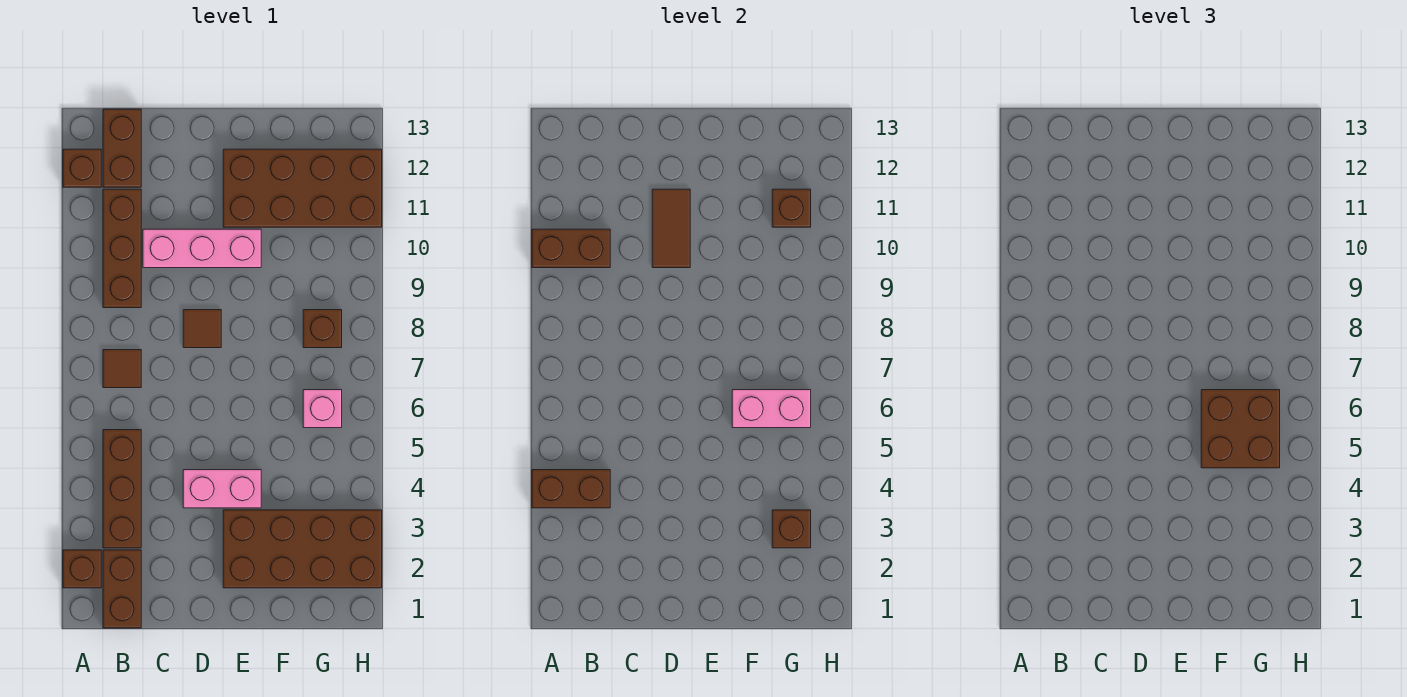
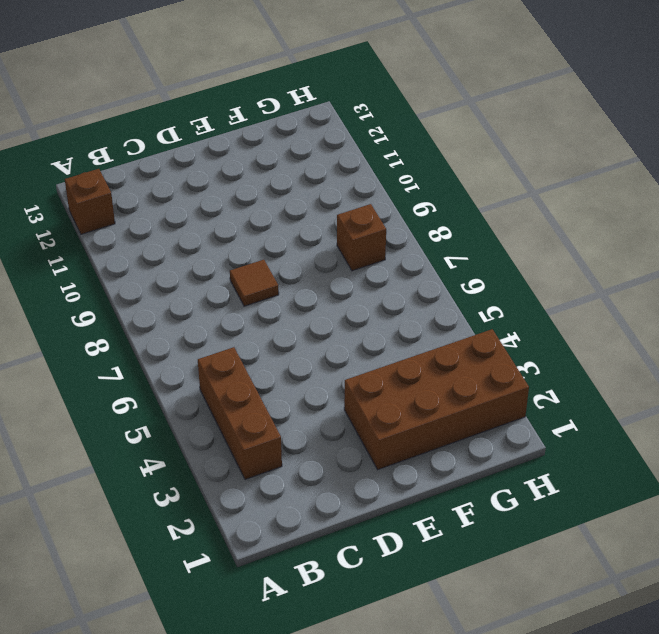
none -> brown 1x1 brick [63,550,101,588]
none -> brown 1x2 brick [103,550,141,628]
none -> brown 1x1 tile [103,350,141,388]

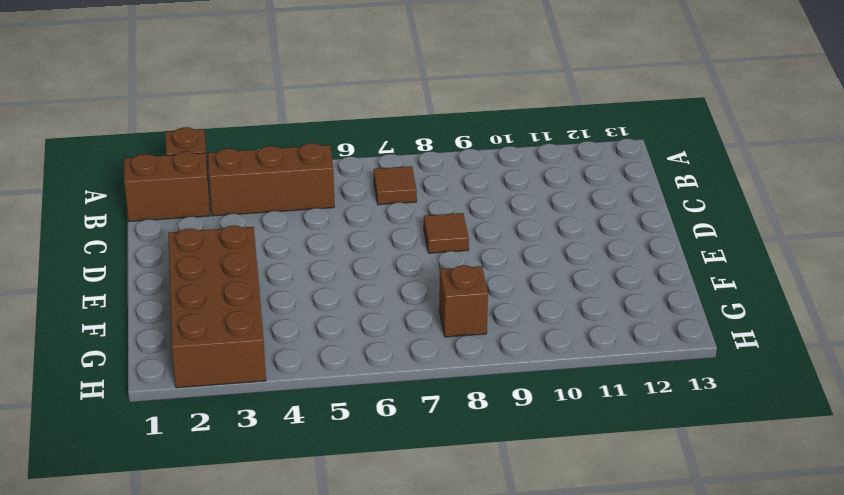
none -> brown 1x1 brick [63,149,101,187]
none -> brown 1x3 brick [103,189,141,308]
none -> brown 1x2 brick [103,109,141,187]

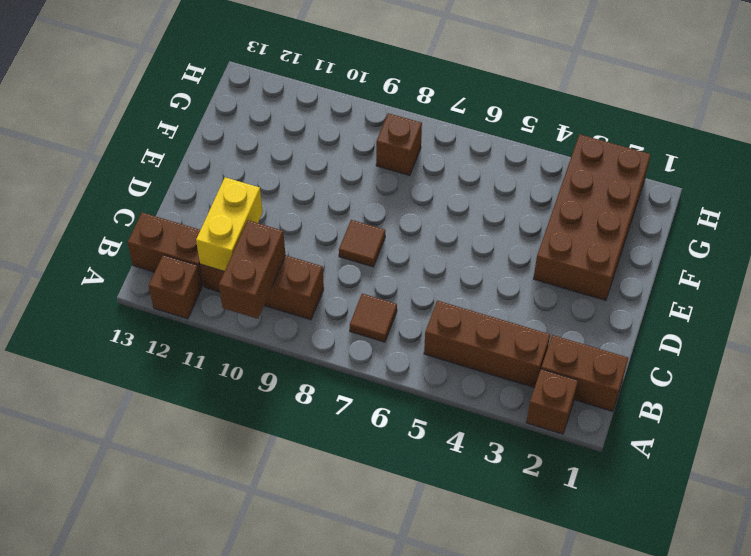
yellow 1x2 brick [196,177,263,271] -> none
none -> pink 1x3 brick [143,229,261,268]
none -> pink 1x2 brick [183,470,261,508]
none -> brown 2x4 brick [223,149,382,227]

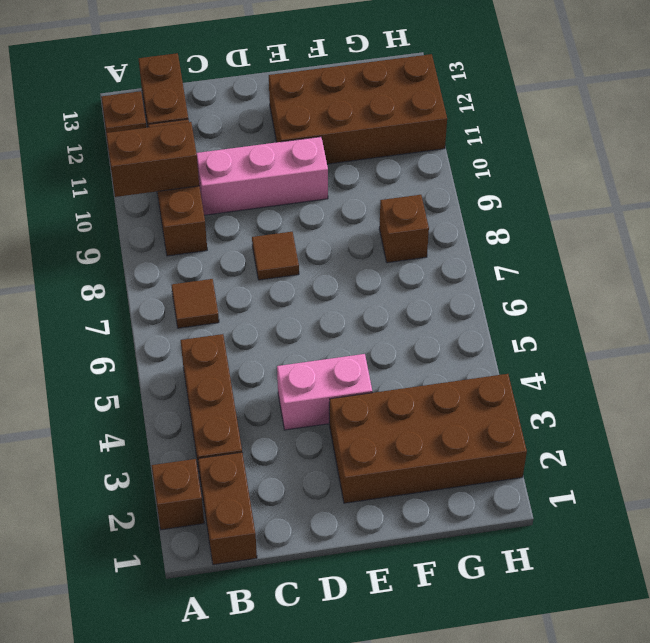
none -> pink 1x1 brick [303,390,342,428]
none -> brown 1x2 brick [532,470,610,508]
none -> brown 1x2 tile [652,189,690,268]

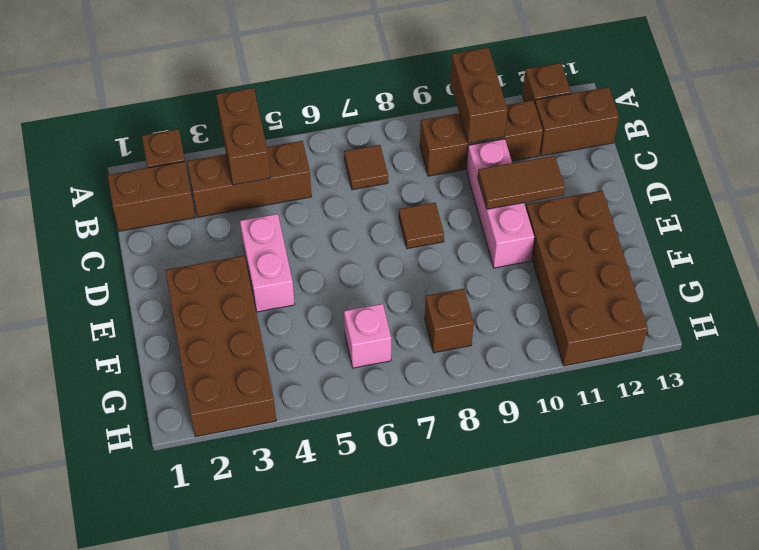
none -> pink 1x2 brick [732,390,811,428]
none -> brown 1x1 brick [772,510,811,548]
none -> brown 1x1 brick [772,189,811,227]

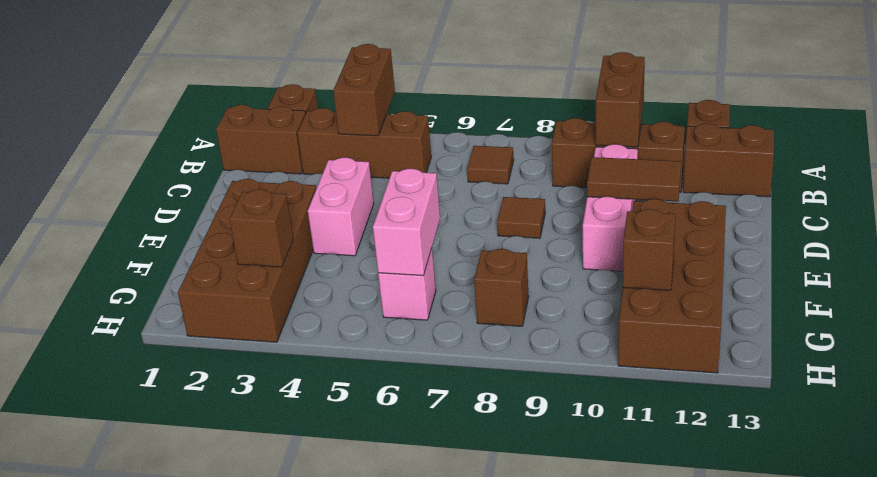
none -> brown 2x2 brick [1201,390,1280,468]

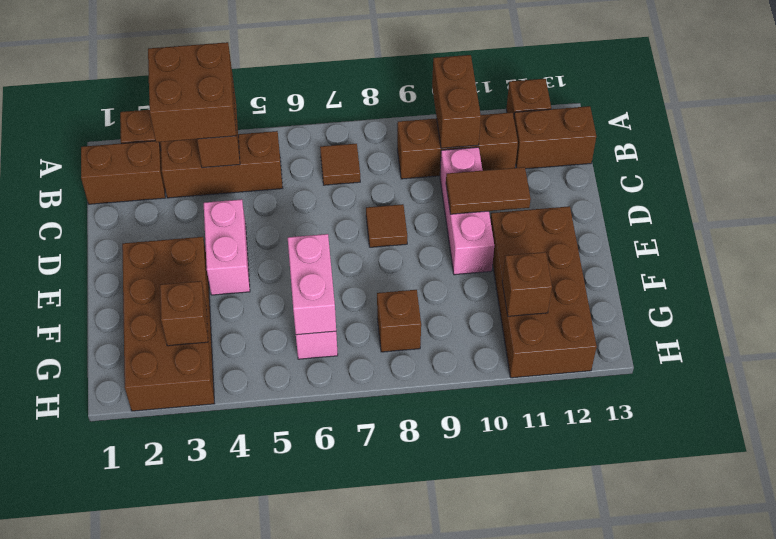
brown 2x2 brick [148,42,236,142] -> brown 2x2 brick moved to [1201,390,1280,468]

